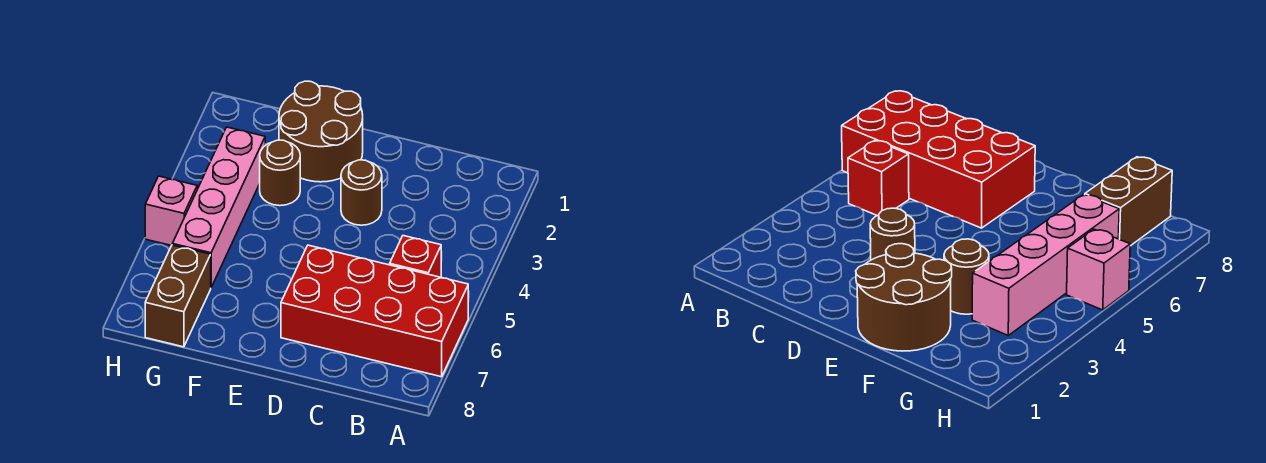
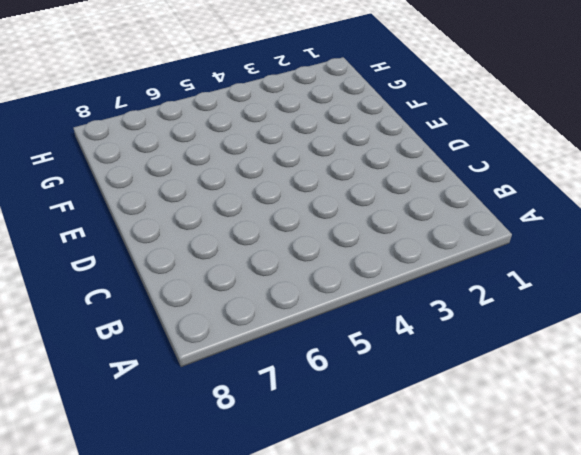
none -> red 2x4 brick [281,245,468,377]
none -> red 1x1 brick [390,236,441,277]

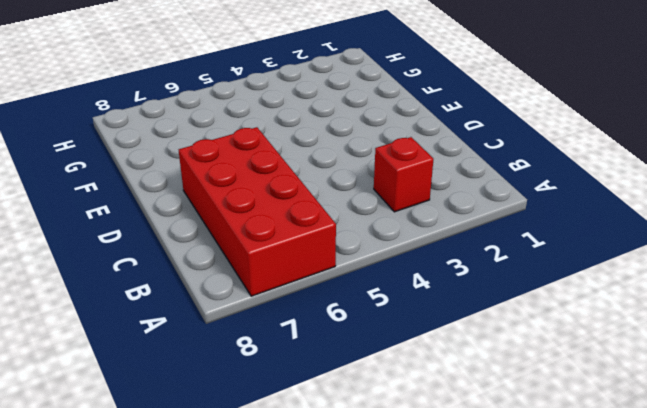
red 1x1 brick [374,137,433,212] -> red 1x1 brick moved to [390,236,441,277]
none -> brown 1x1 round brick [341,160,382,225]
none -> brown 2x2 round brick [279,81,363,182]

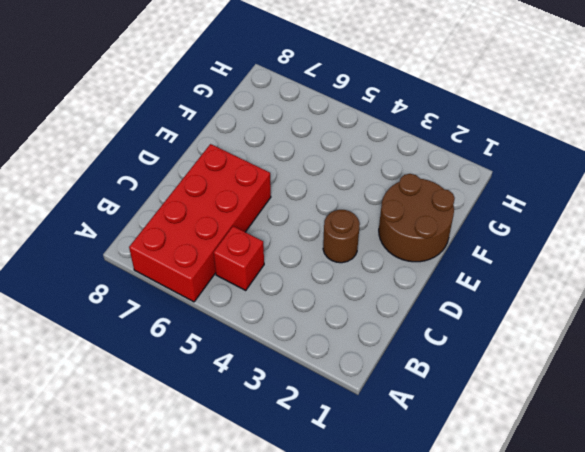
none -> brown 1x1 round brick [260,140,300,206]
none -> pink 1x4 brick [172,127,265,287]

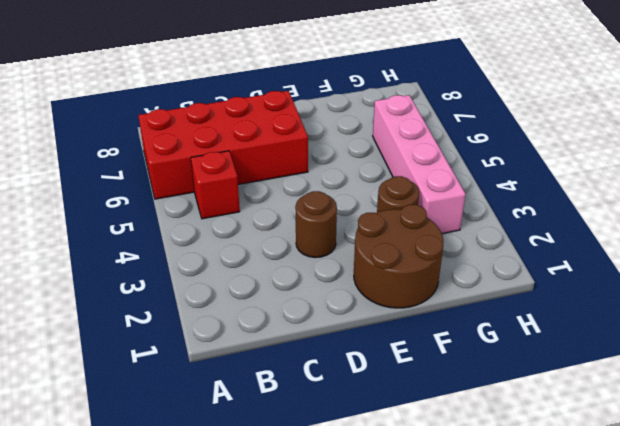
none -> brown 1x2 brick [145,245,211,347]
none -> pink 1x1 brick [145,176,197,246]

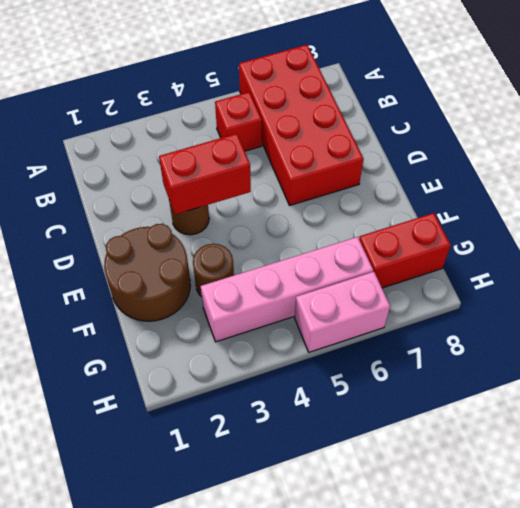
red 1x2 brick [159,134,251,214] -> none
red 1x2 brick [359,213,451,288] -> brown 1x2 brick [145,245,211,347]
pink 1x2 brick [295,272,390,352] -> pink 1x1 brick [145,176,197,246]

